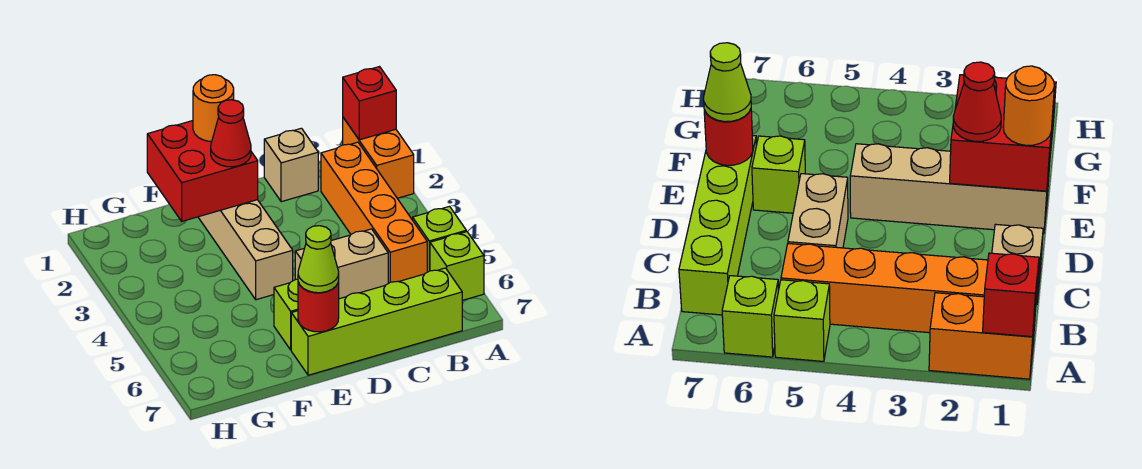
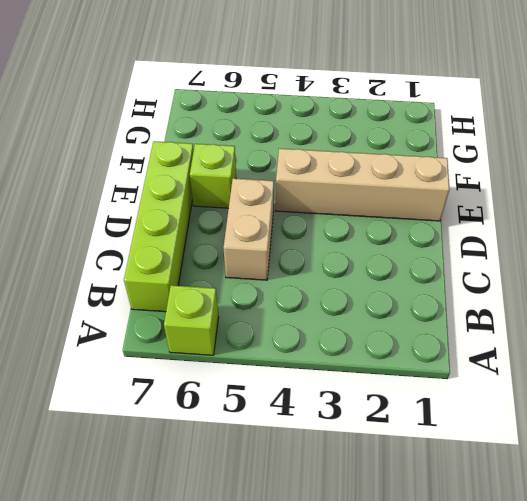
none -> orange 1x2 brick [343,118,414,198]
none -> lime 1x1 brick [413,206,466,272]
none -> orange 1x4 brick [321,142,427,283]

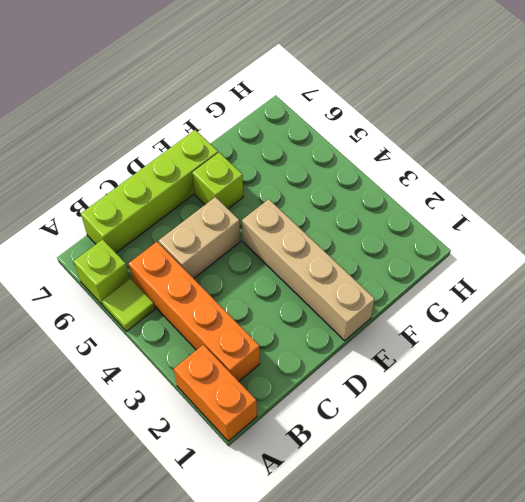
lime 1x1 tile [102,279,155,331] -> lime 1x1 brick [413,206,466,272]
none -> tan 1x1 brick [264,128,318,202]
none -> red 1x1 brick [343,67,396,140]
none -> red 2x2 brick [147,121,258,221]

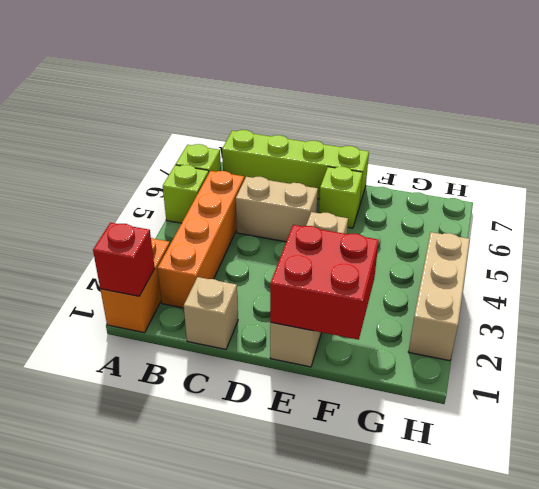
tan 1x3 brick [408,232,470,361] -> none
none -> red 1x1 round brick [298,280,339,332]
none -> orange 1x1 round brick [193,75,234,141]
none -> red 1x1 cone [211,100,251,167]

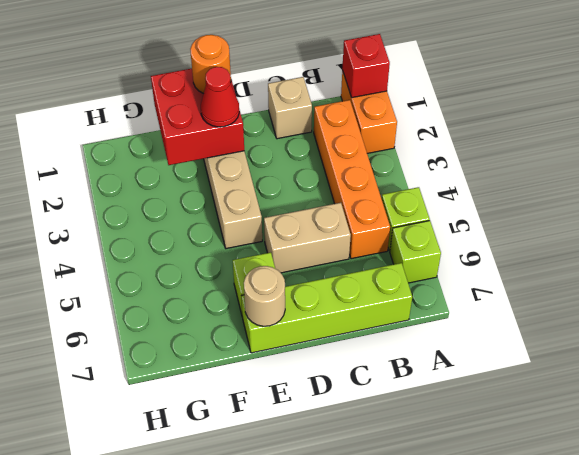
tan 1x1 round brick [244,266,285,326] -> red 1x1 round brick [298,280,339,332]
none -> lime 1x1 cone [298,226,339,293]

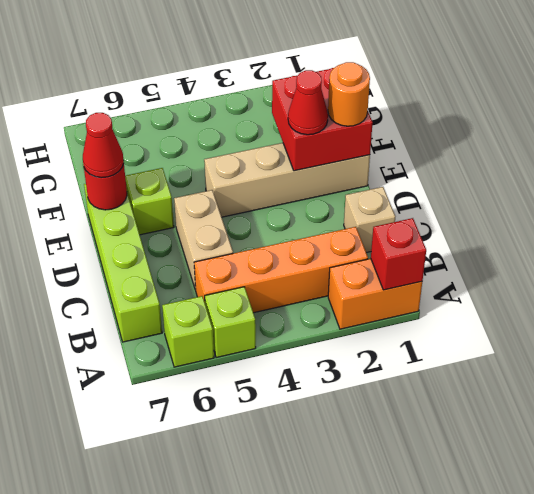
red 1x1 cone [83,113,124,178] -> lime 1x1 cone [298,226,339,293]

